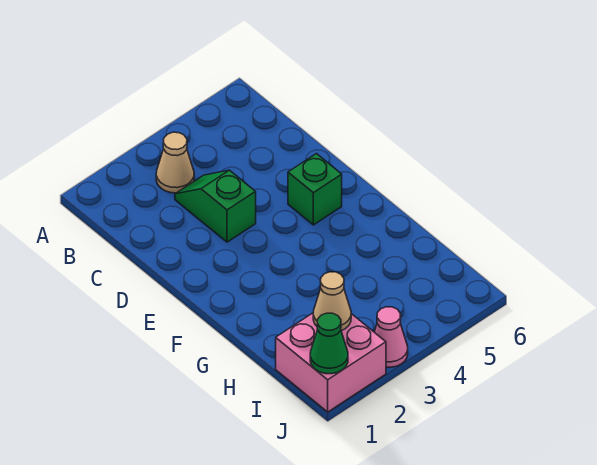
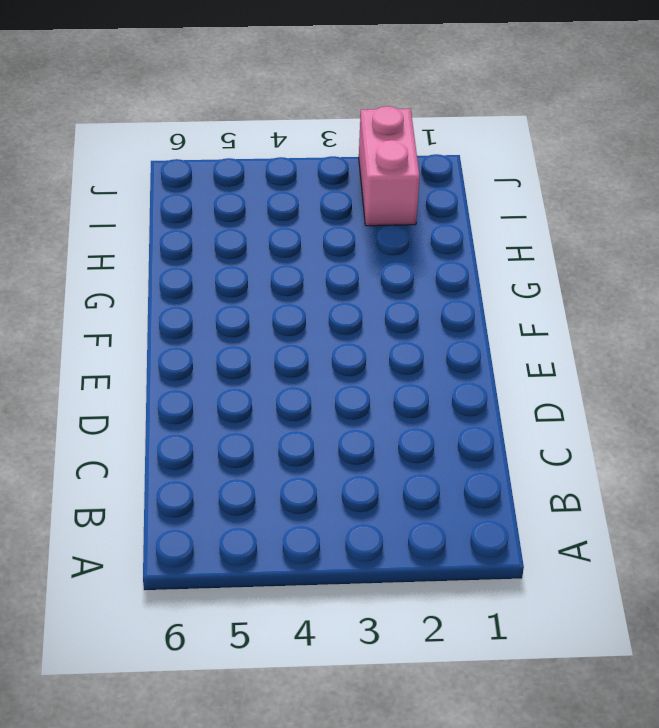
pink 1x2 brick [359,106,420,226] -> pink 2x2 brick [276,313,386,412]
none -> tan 1x1 cone [156,132,194,193]
none -> green 1x2 slope [175,170,256,242]

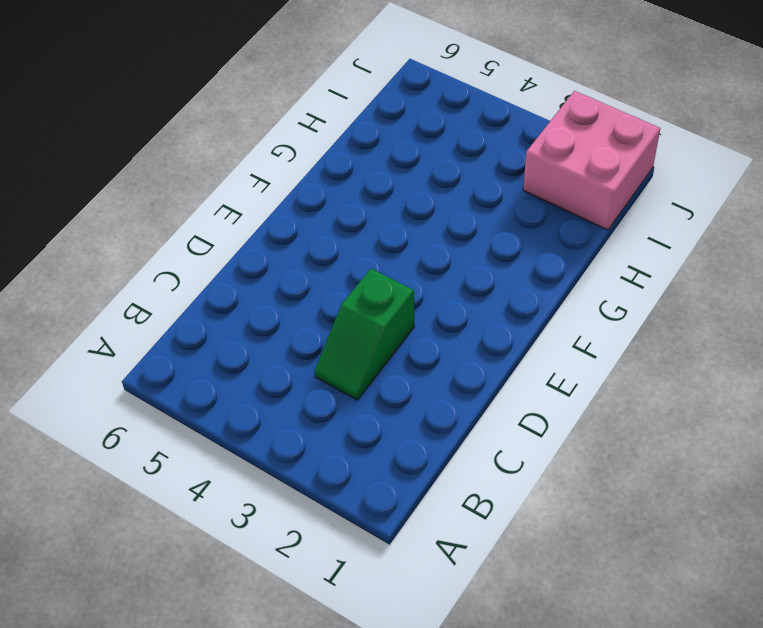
none -> tan 1x1 cone [156,132,194,193]
none -> green 1x1 brick [288,154,342,225]

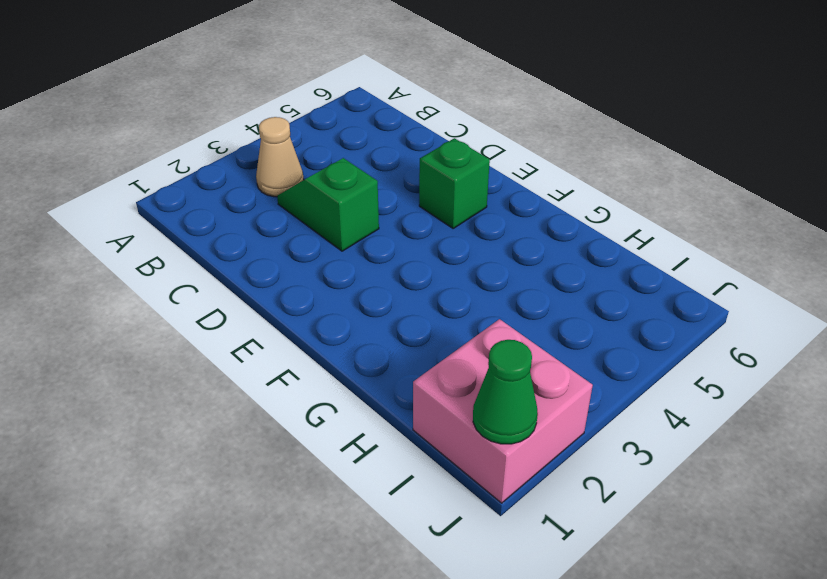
none -> pink 1x1 cone [374,307,408,367]
none -> tan 1x1 cone [313,272,351,331]

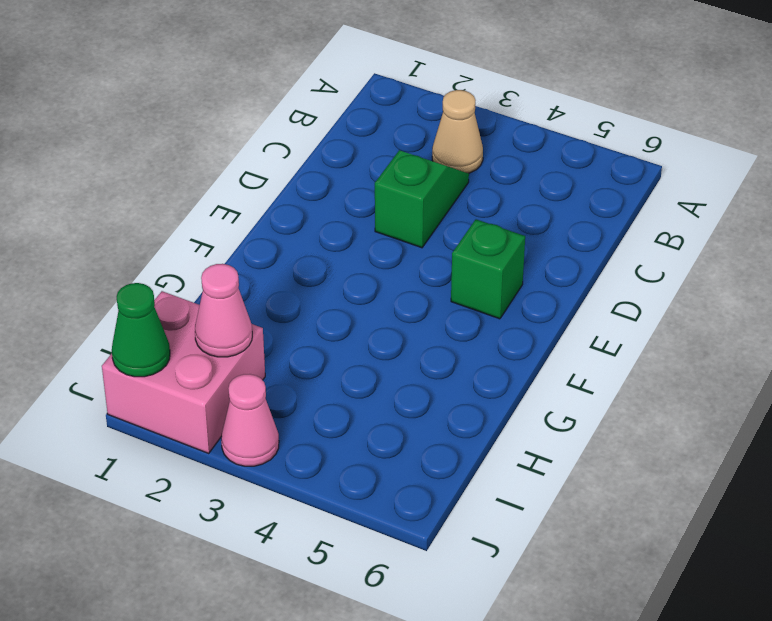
pink 1x1 cone [195,264,252,357] -> tan 1x1 cone [313,272,351,331]

